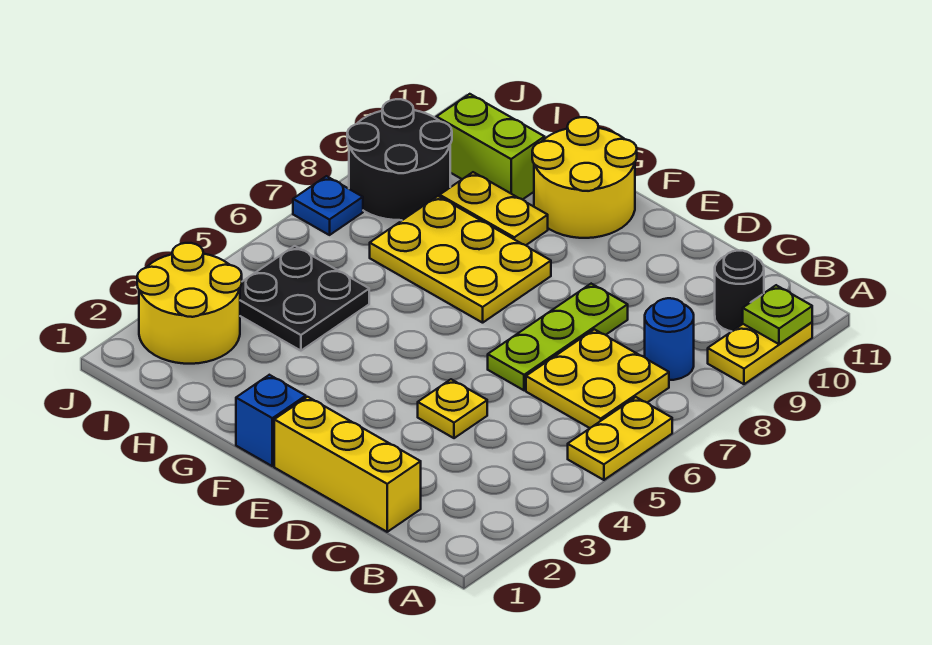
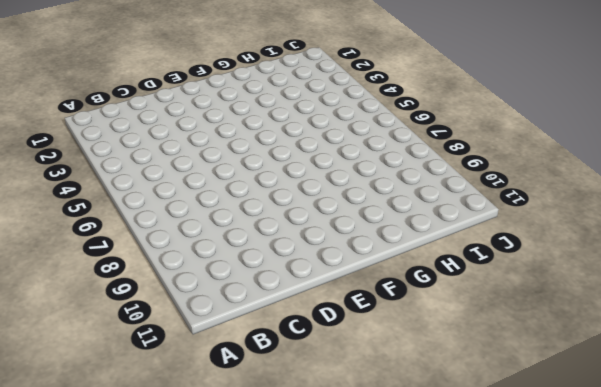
none -> yellow 1x2 plate [568,397,672,480]
none -> yellow 1x2 plate [708,322,812,384]
none -> yellow 2x2 plate [526,329,669,428]

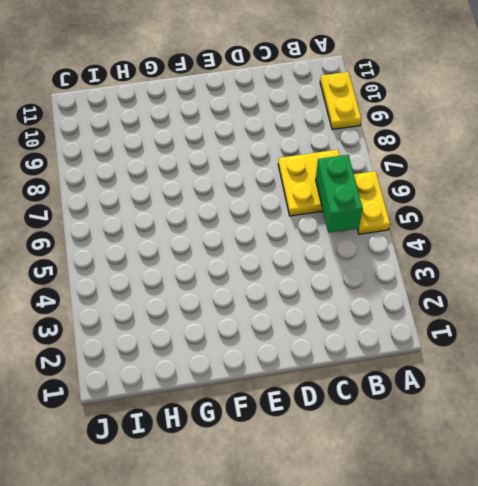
green 1x2 brick [316,155,363,233] -> none
none -> blue 1x1 round brick [645,298,694,380]
none -> black 1x1 round brick [715,251,764,331]
none -> yellow 1x3 brick [274,397,421,532]

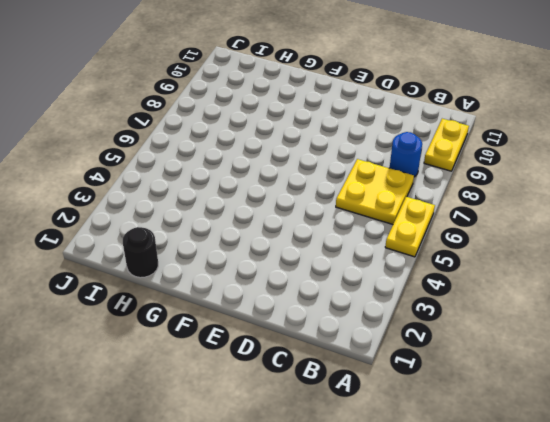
black 1x1 round brick [123,227,158,278] -> black 1x1 round brick moved to [715,251,764,331]
none -> yellow 1x3 brick [274,397,421,532]
none -> yellow 1x1 plate [418,379,487,438]
none -> lime 1x3 plate [488,284,628,390]

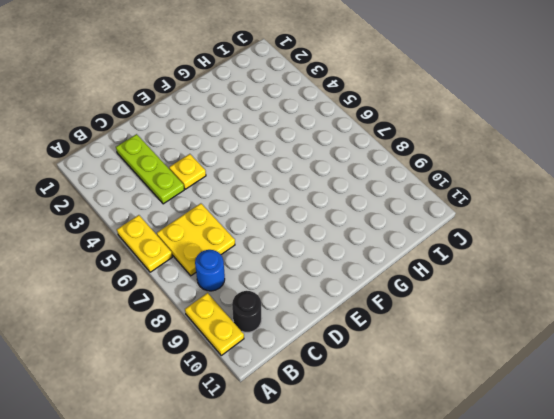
lime 1x3 plate [116,134,184,204] -> lime 1x3 plate moved to [488,284,628,390]
none -> yellow 1x3 brick [274,397,421,532]
none -> blue 1x1 brick [236,375,306,466]
none -> yellow 2x3 plate [370,196,551,323]

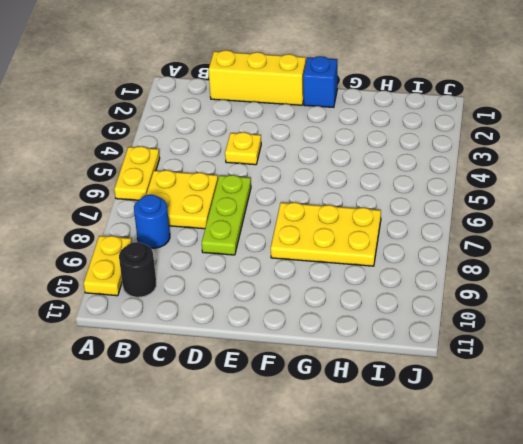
none -> yellow 2x2 round brick [532,117,637,238]
none -> yellow 1x2 plate [440,172,548,245]
none -> black 2x2 plate [240,246,369,351]

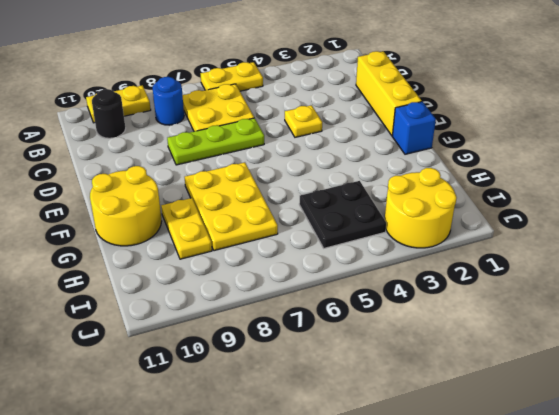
none -> lime 1x2 brick [436,94,545,200]
none -> black 2x2 round brick [347,99,452,220]
none -> blue 1x1 plate [293,176,363,235]

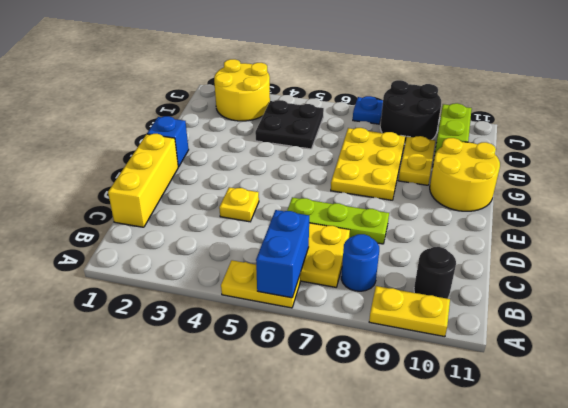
blue 1x2 brick [256,210,309,298] -> none
none -> lime 1x1 plate [743,285,812,344]

